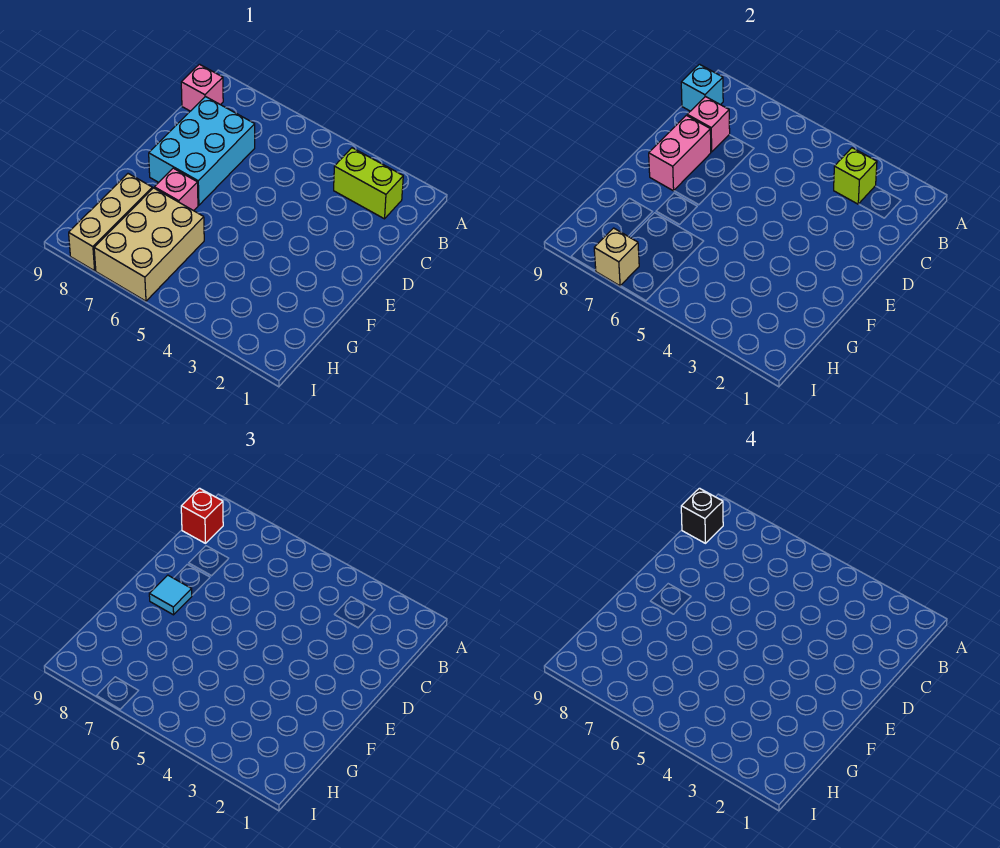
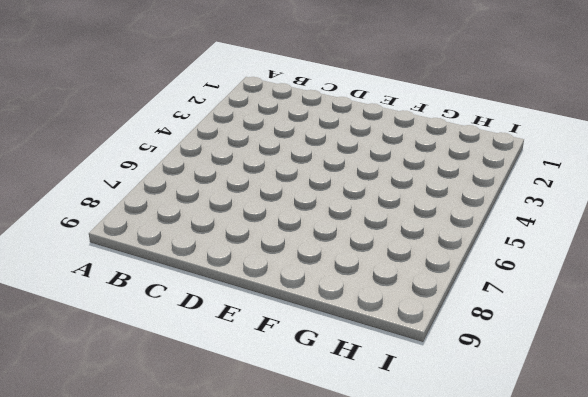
none -> lime 1x2 brick [334,148,403,219]
none -> pink 1x1 brick [181,64,223,111]
none -> cyan 2x3 brick [149,97,255,205]

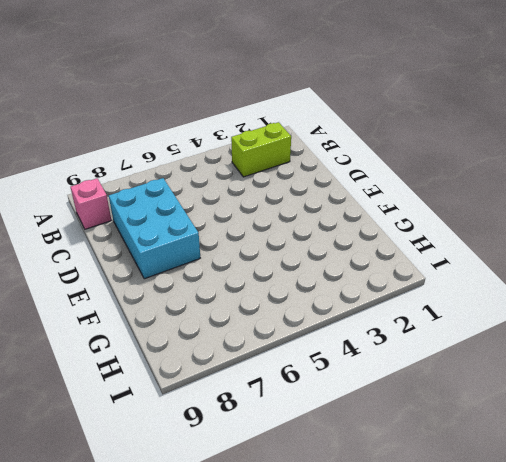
none -> pink 1x1 brick [154,168,198,211]
none -> tan 2x3 brick [94,188,204,301]
none -> tan 1x3 brick [69,174,152,271]

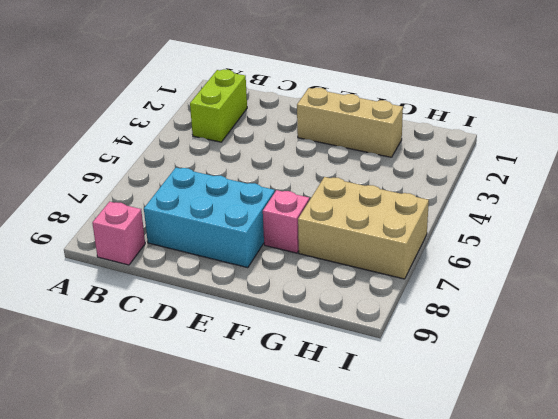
tan 1x3 brick [297,88,403,157] -> tan 1x3 brick moved to [69,174,152,271]
none -> lime 1x1 brick [834,148,877,204]
none -> cyan 1x1 brick [681,64,723,111]
none -> pink 1x1 brick [687,97,730,152]

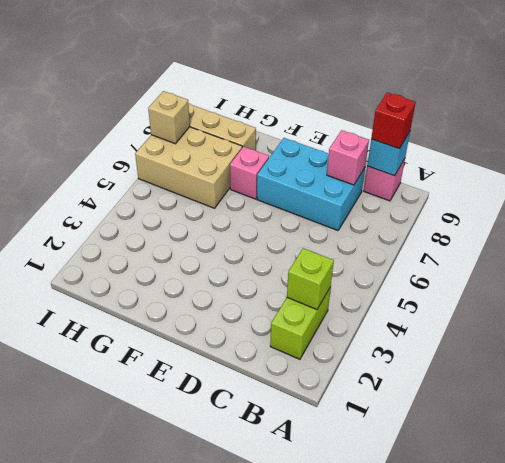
none -> pink 1x2 brick [649,115,711,191]
none -> cyan 1x1 tile [149,575,192,615]
none -> black 1x1 brick [681,488,723,543]

